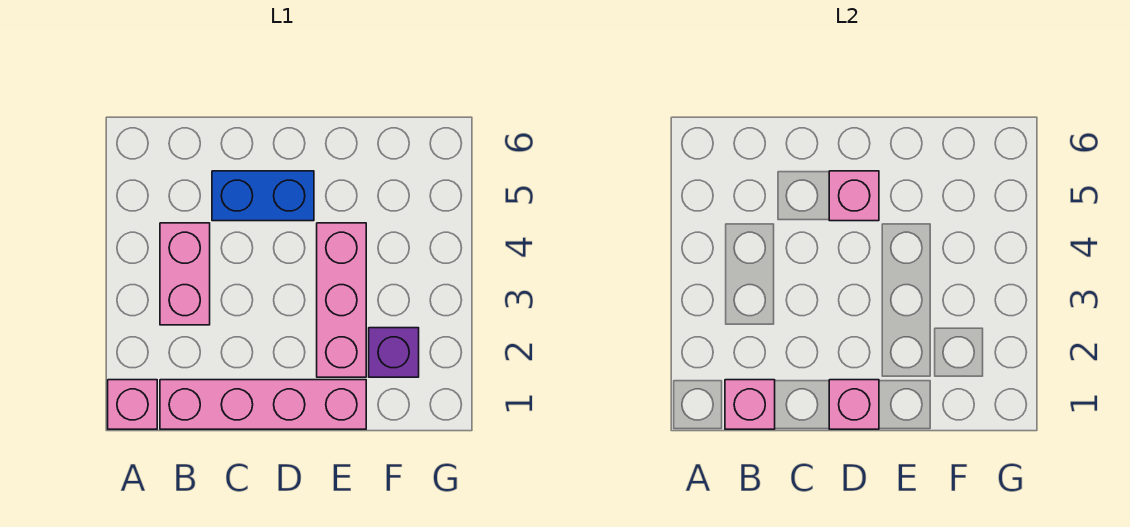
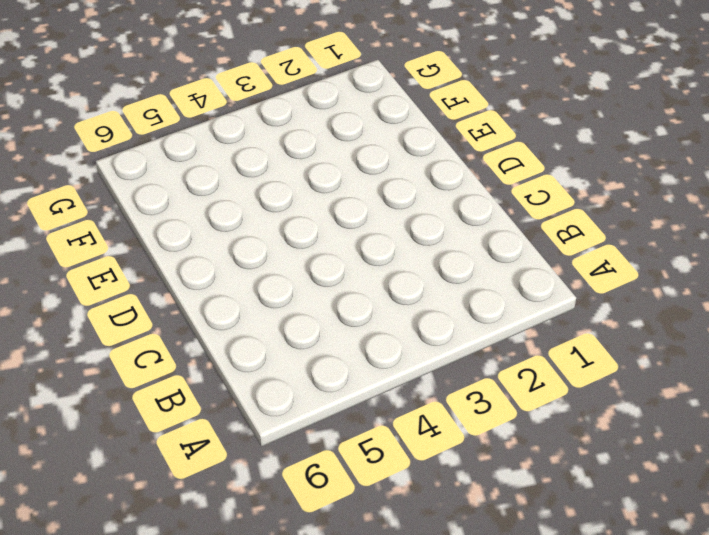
none -> pink 1x1 brick [108,380,157,429]
none -> pink 1x4 brick [160,380,366,429]

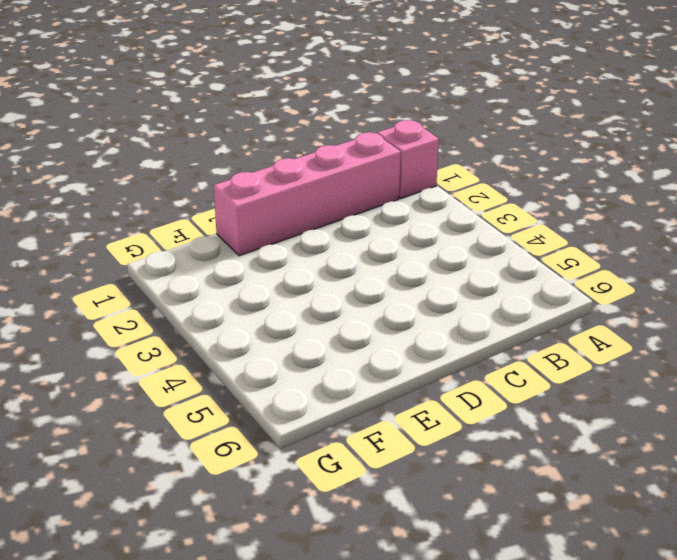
none -> pink 1x2 brick [160,223,210,325]
none -> blue 1x2 brick [212,171,314,221]

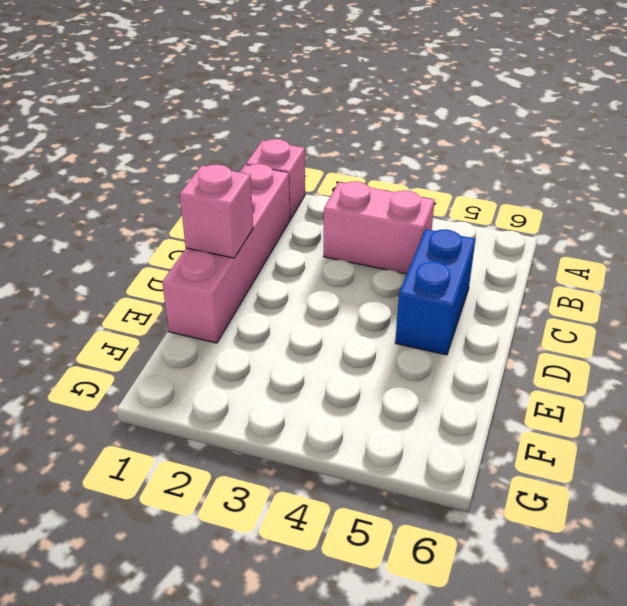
none -> pink 1x3 brick [317,223,366,377]
none -> purple 1x1 brick [369,328,419,377]

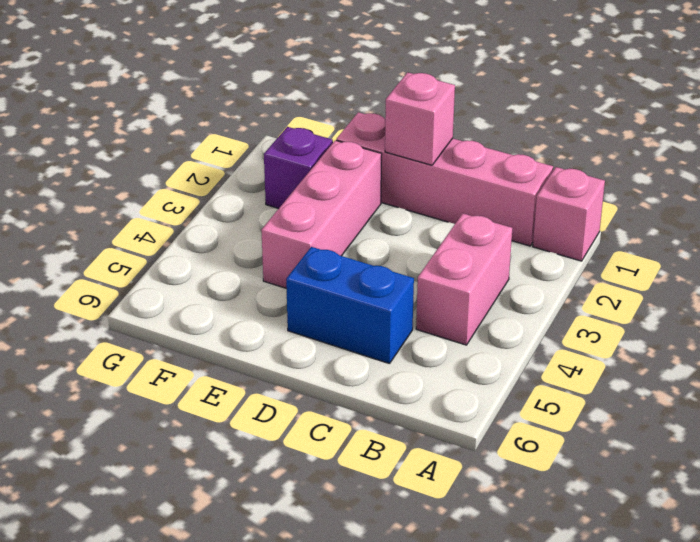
none -> pink 1x1 brick [725,380,775,429]
none -> pink 1x1 brick [829,171,879,221]

